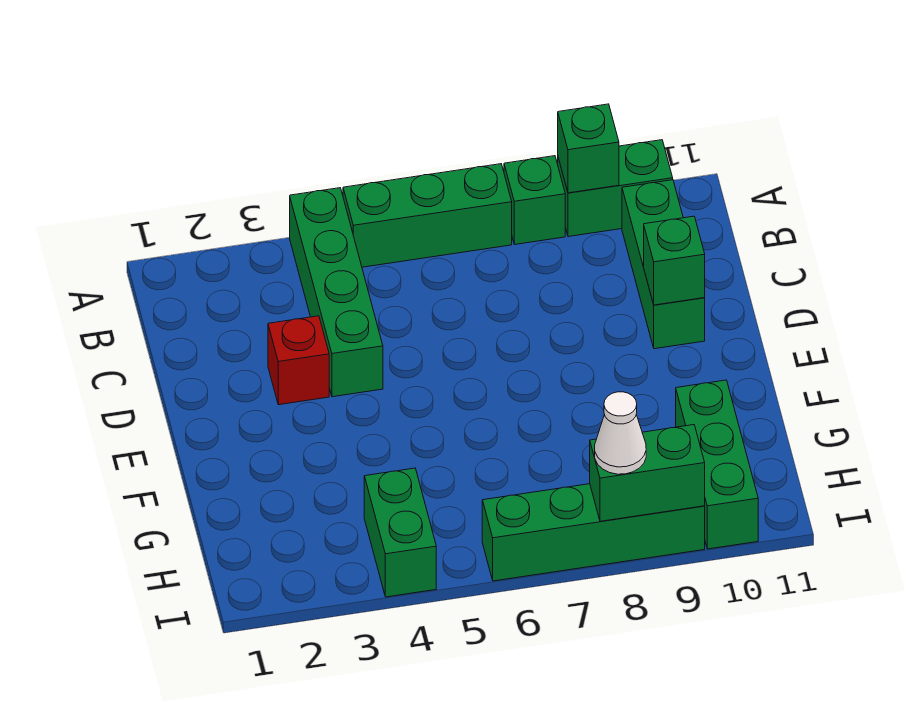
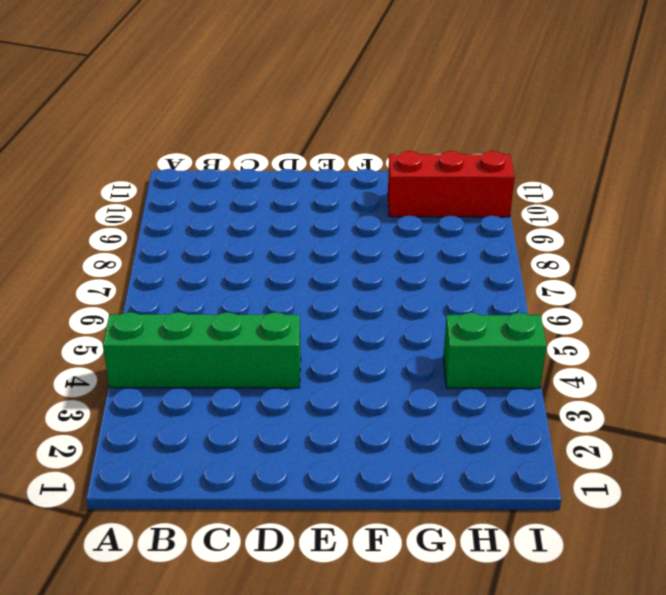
red 1x3 brick [388,151,514,217] -> green 1x3 brick [676,380,758,549]
none -> green 1x3 brick [343,164,512,267]
none -> green 1x1 brick [504,156,565,245]
none -> green 1x2 brick [558,140,673,237]

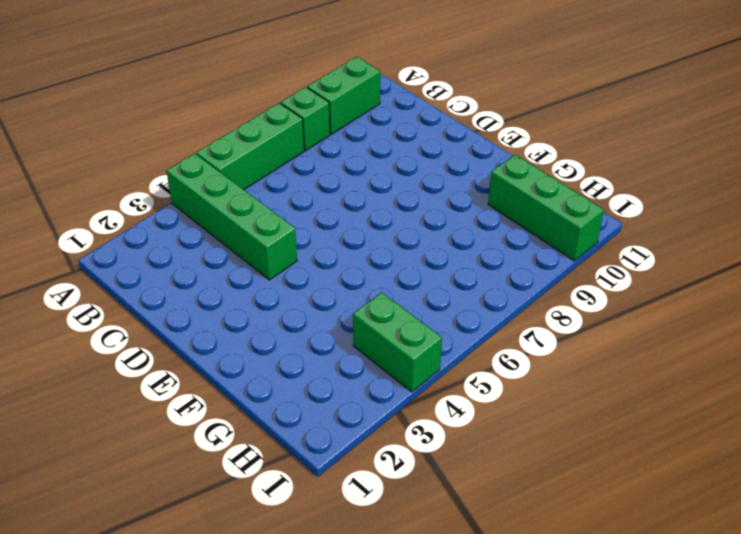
none -> green 1x3 brick [622,180,705,349]
none -> red 1x1 brick [268,316,329,405]
none -> green 1x4 brick [482,484,705,581]

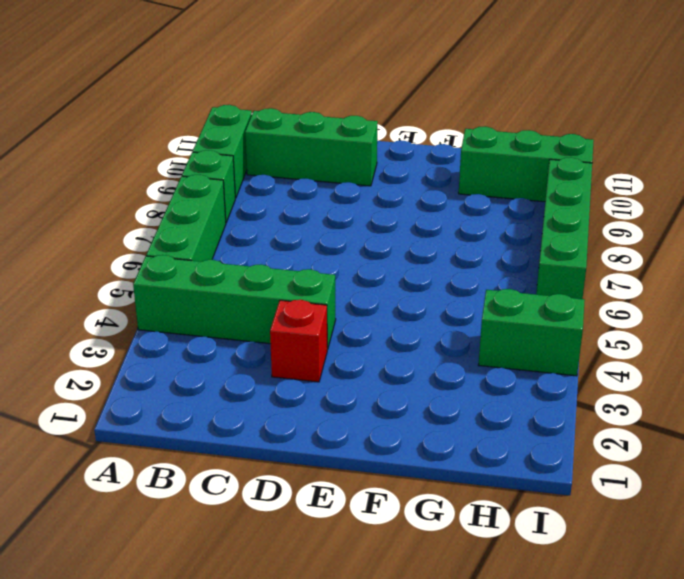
none -> green 1x1 brick [558,104,619,193]
none -> green 1x1 brick [644,216,705,305]
none -> green 1x2 brick [590,425,705,521]

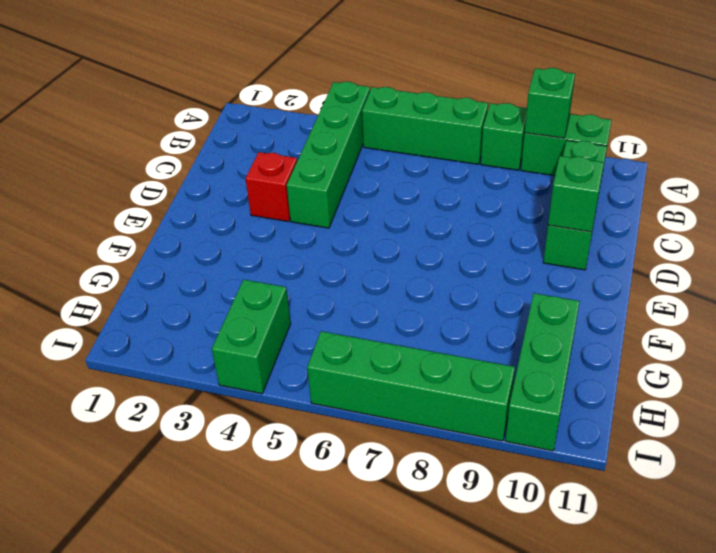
none -> green 1x2 brick [590,425,705,521]
none -> white 1x1 cone [595,392,646,474]

